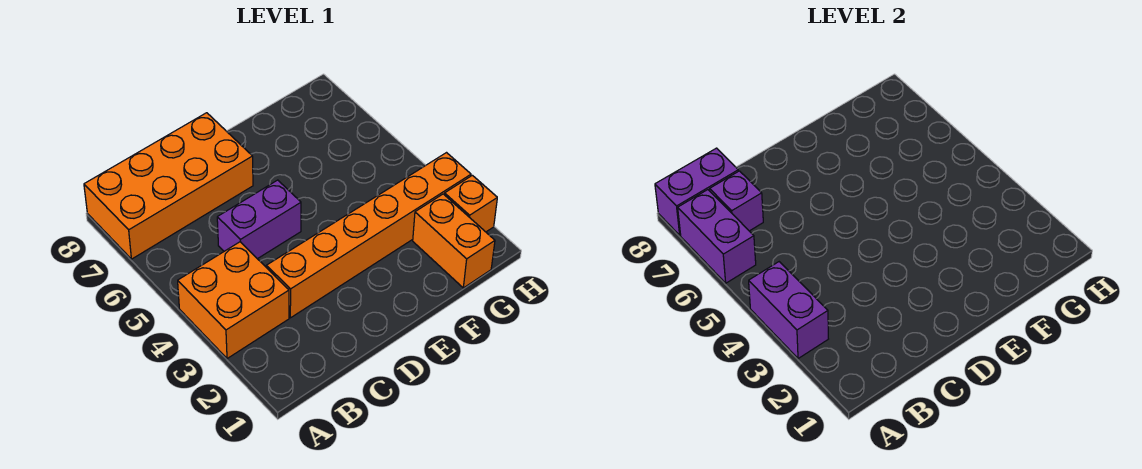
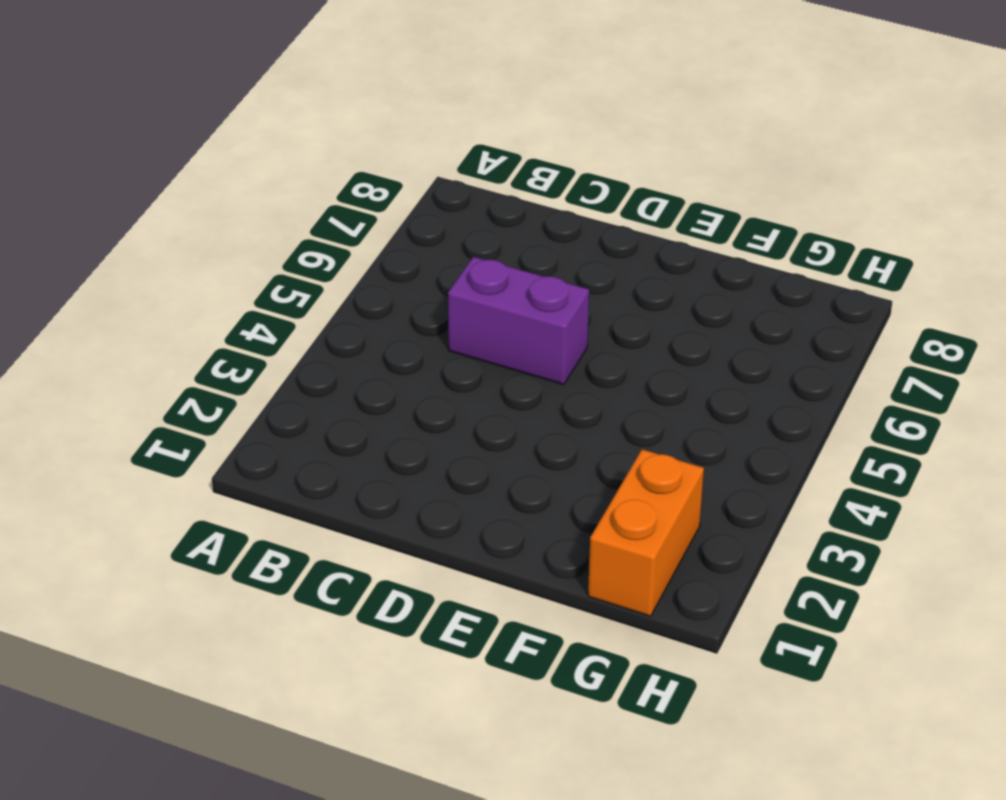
none -> orange 2x2 brick [178,242,289,359]
none -> orange 2x4 brick [84,113,253,259]

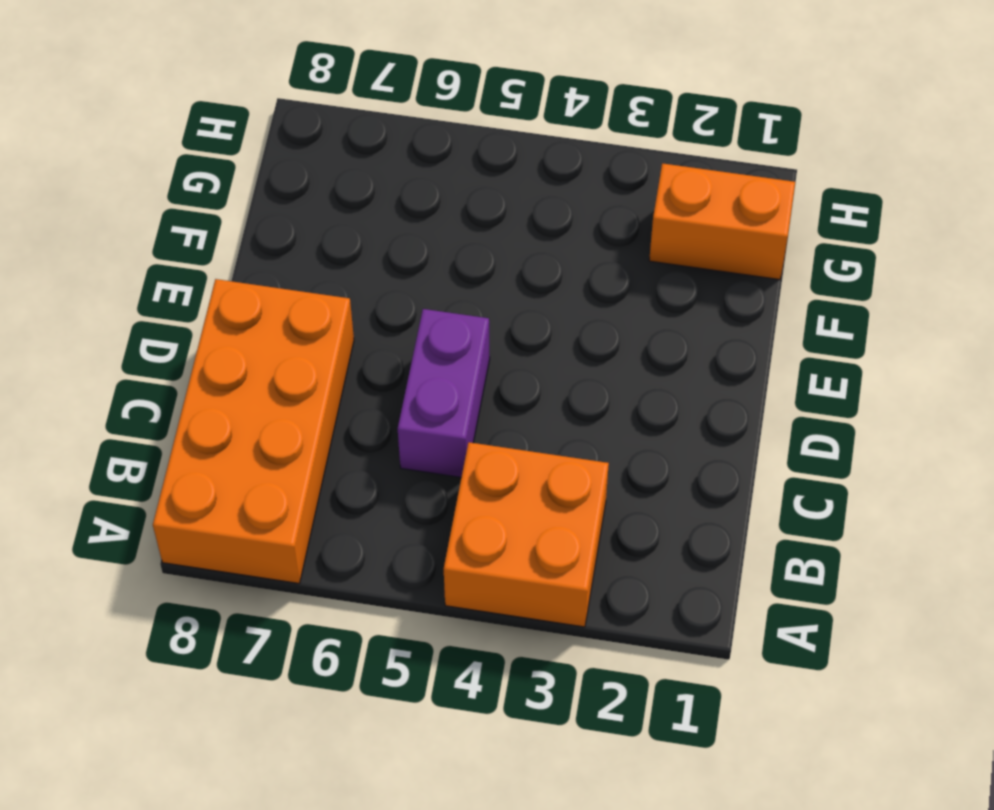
none -> orange 1x6 brick [266,153,471,318]
none -> orange 1x1 brick [444,175,497,232]

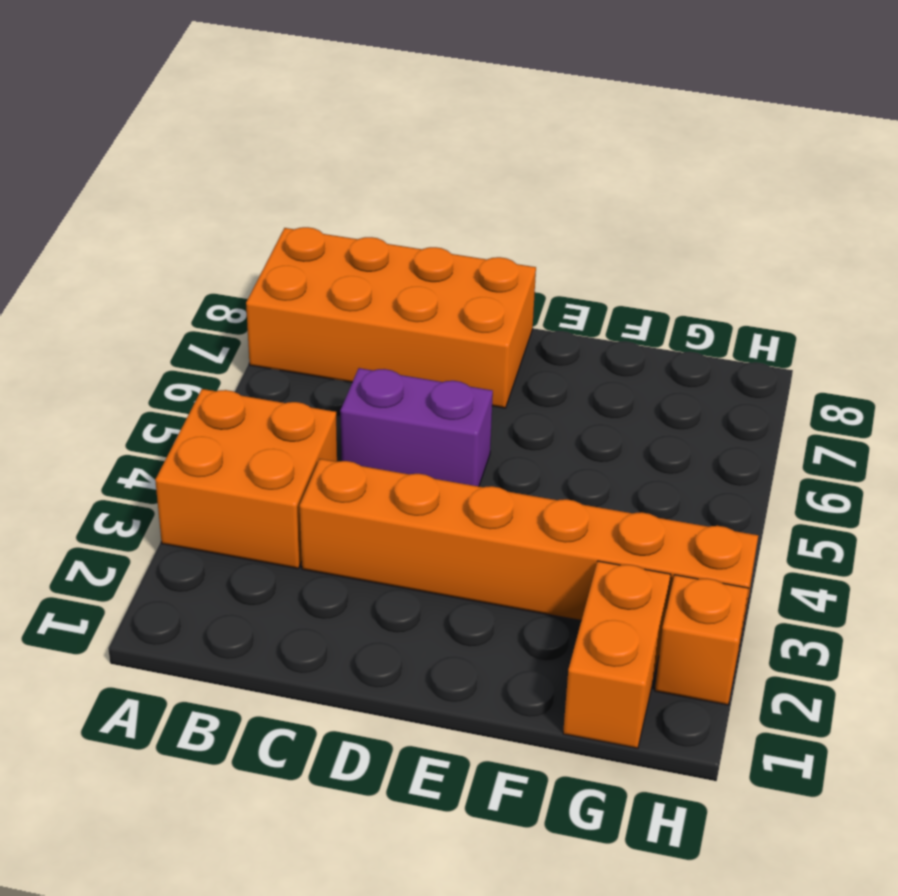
none -> purple 1x2 brick [749,262,828,359]
none -> purple 1x2 brick [678,190,756,283]

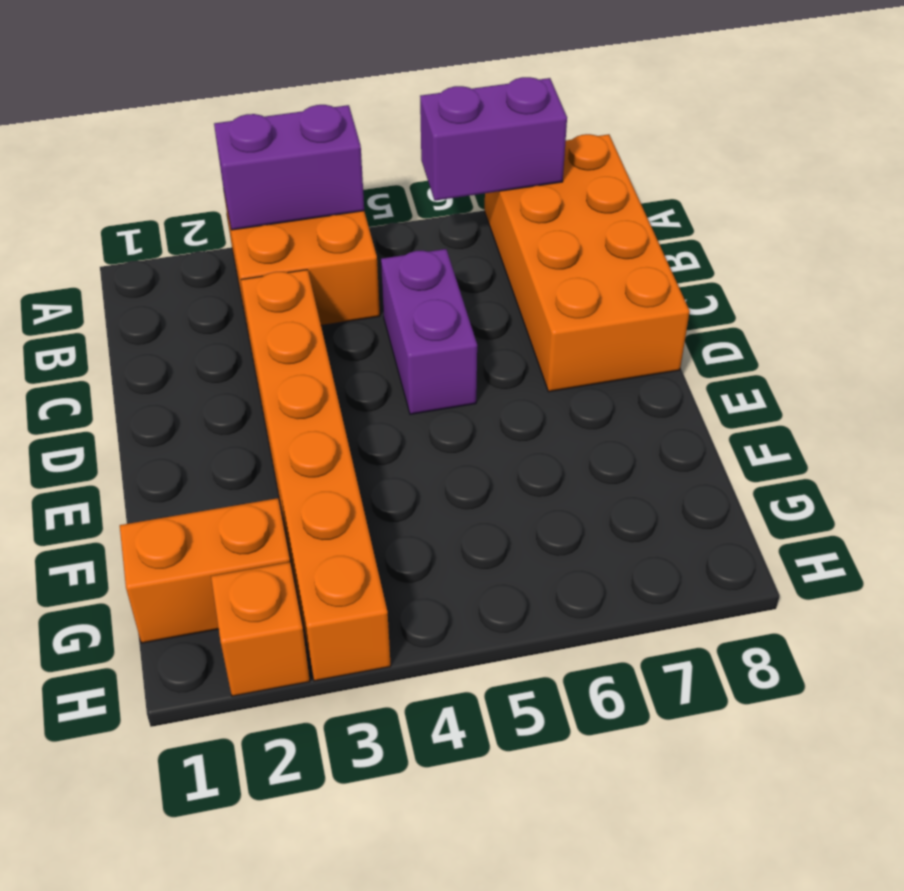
none -> purple 1x2 brick [655,148,738,235]
none -> purple 1x1 brick [710,171,763,231]

